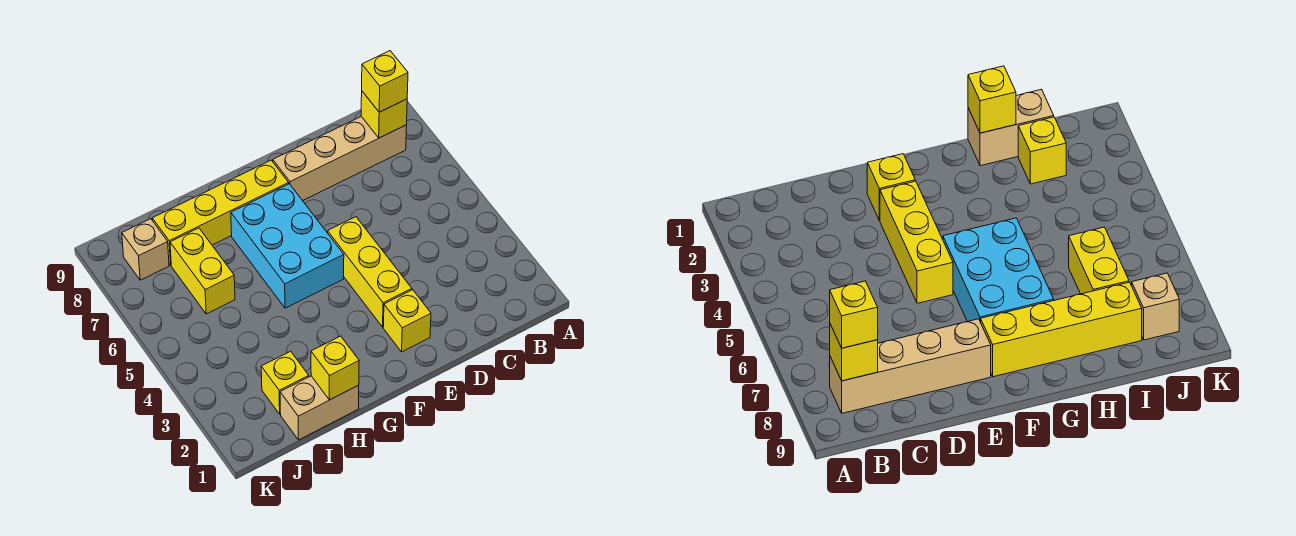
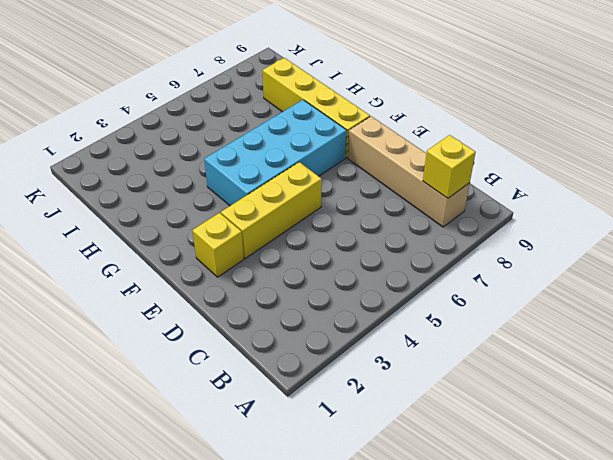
cyan 2x4 brick [204,100,347,206] -> cyan 2x3 brick [231,184,344,308]
none -> tan 1x2 brick [280,376,359,440]
none -> yellow 1x1 brick [261,351,309,414]
none -> yellow 1x2 brick [170,228,235,314]

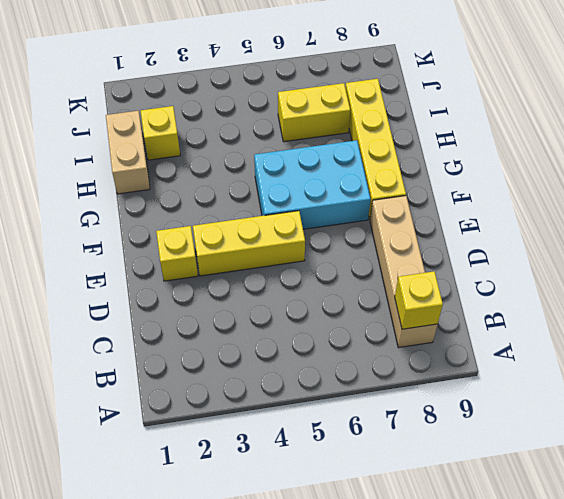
none -> tan 1x1 brick [122,219,169,280]
none -> yellow 1x1 brick [311,336,359,400]
none -> yellow 1x1 brick [362,51,408,112]

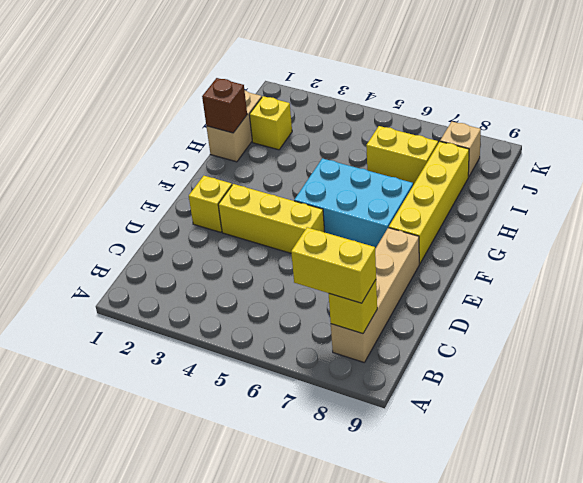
yellow 1x2 brick [291,227,376,303] -> yellow 1x1 brick [362,51,408,112]
brown 1x1 brick [202,78,247,133] -> yellow 1x1 brick [311,336,359,400]

